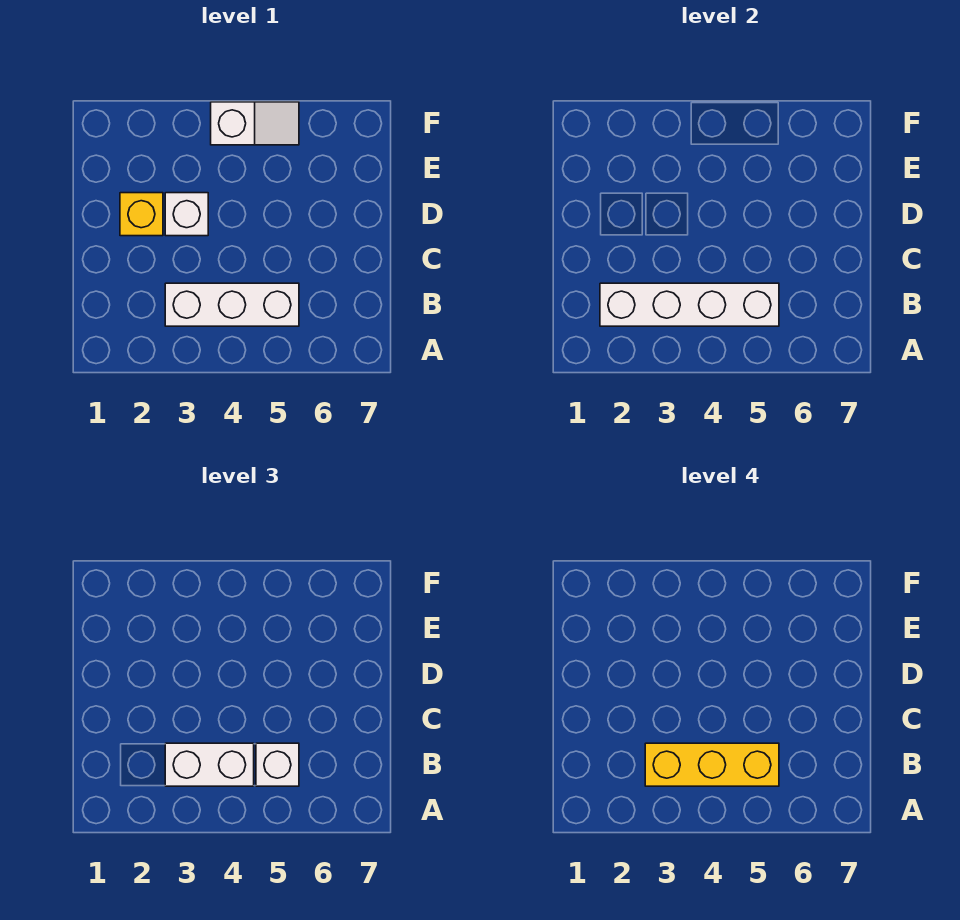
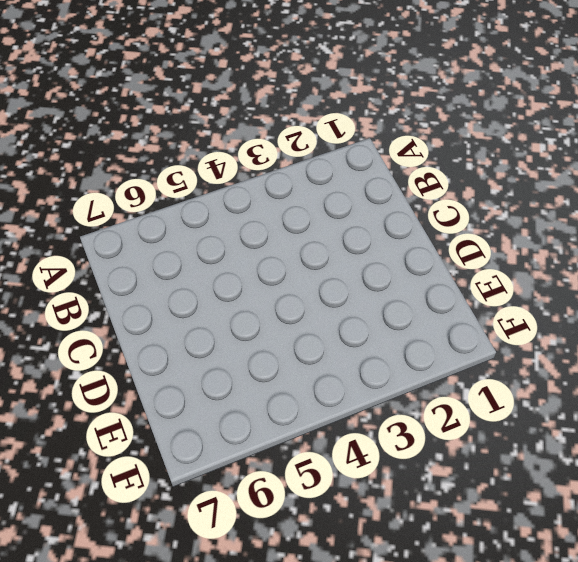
none -> white 1x3 brick [165,283,299,326]
none -> yellow 1x1 brick [120,193,163,236]

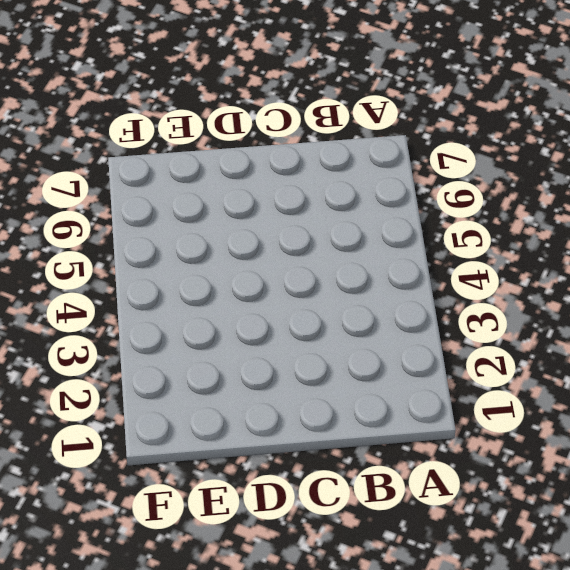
none -> white 1x3 brick [165,283,299,326]
none -> yellow 1x1 brick [120,193,163,236]

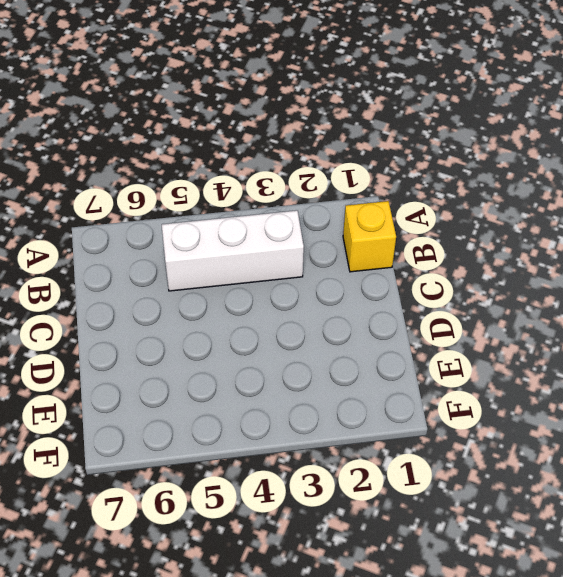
yellow 1x1 brick [343,201,396,272] -> yellow 1x1 brick moved to [120,193,163,236]
none -> white 1x1 brick [165,193,208,236]
none -> white 1x2 slope [211,102,299,145]

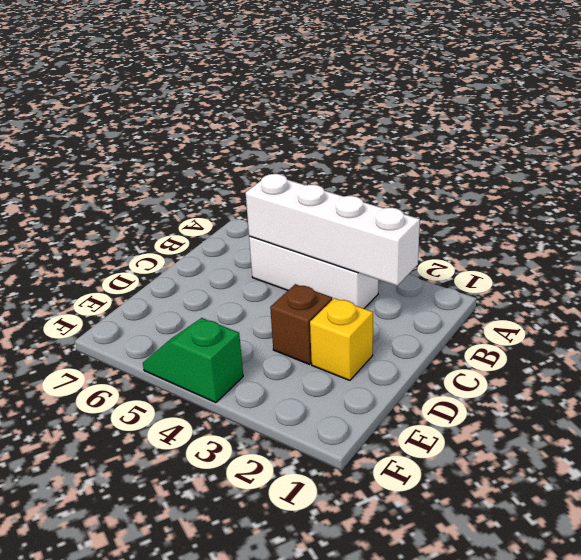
brown 1x1 brick [270,284,332,364] -> white 1x1 brick [165,193,208,236]
green 1x2 slope [143,318,243,403] -> white 1x2 slope [211,102,299,145]
none -> white 1x2 brick [165,743,254,786]
none -> white 1x1 brick [256,743,299,786]

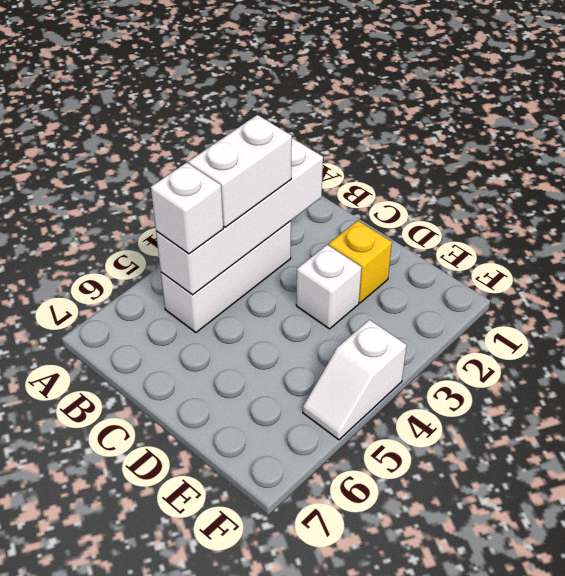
none -> yellow 1x3 brick [645,743,779,786]

